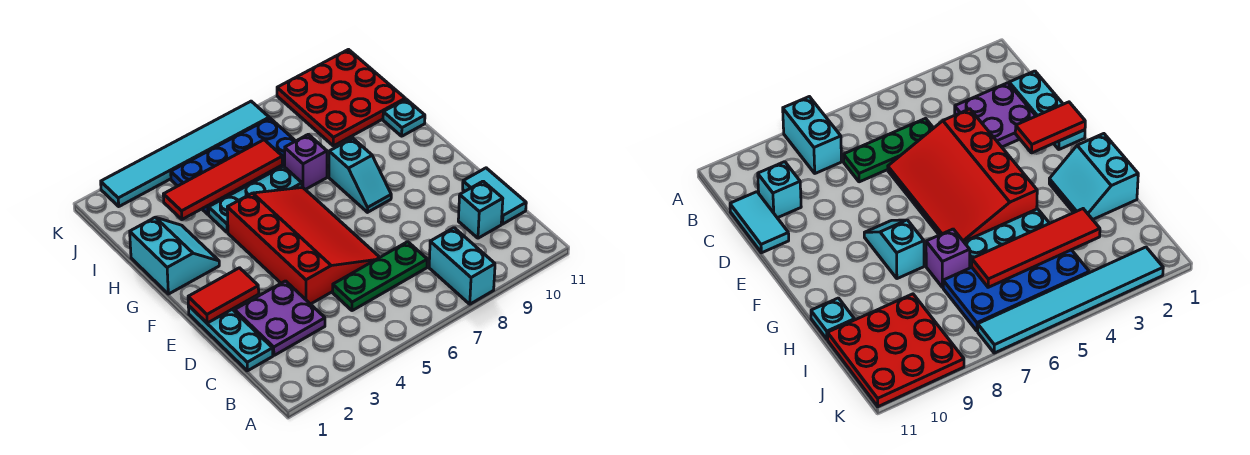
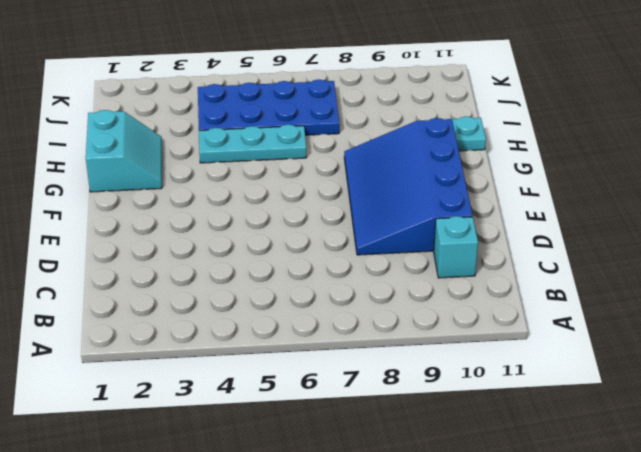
blue 3x4 slope [344,118,472,255] -> cyan 1x2 slope [329,138,391,212]
none -> cyan 1x2 brick [429,228,495,304]
none -> cyan 1x3 plate [188,305,273,371]
none -> purple 2x2 plate [235,281,325,355]

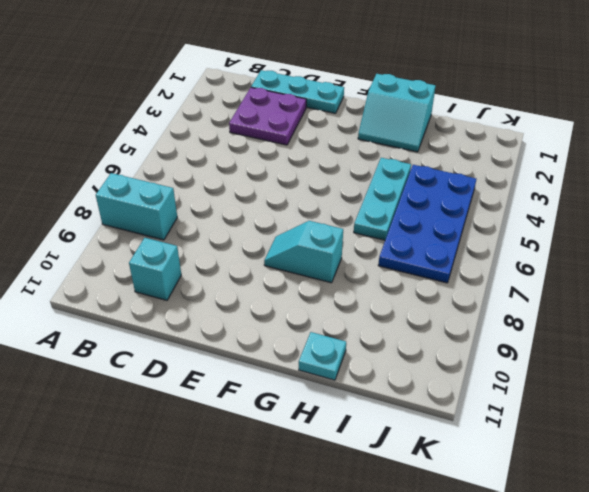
none -> green 1x3 plate [333,242,427,311]
none -> cyan 1x2 tile [463,168,526,224]
none -> red 3x4 slope [227,187,380,304]

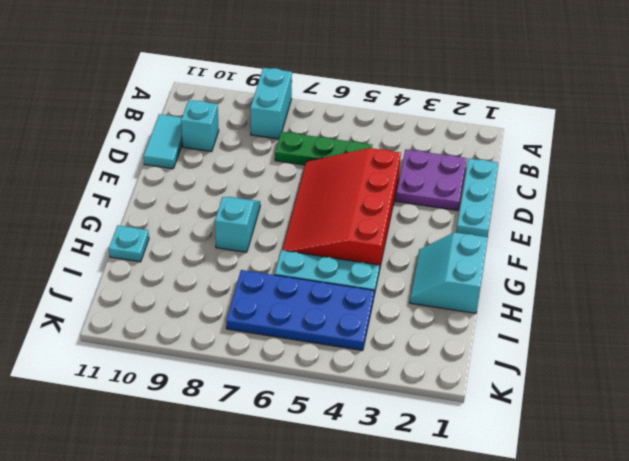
none -> purple 1x1 brick [285,134,327,190]
none -> red 3x3 plate [277,50,405,146]
none -> cyan 1x6 tile [101,101,269,206]

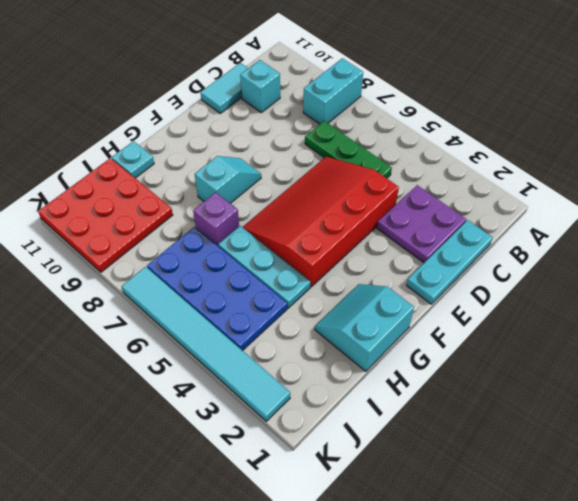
none -> red 1x2 tile [188,268,259,323]
none -> red 1x4 tile [163,140,283,219]

